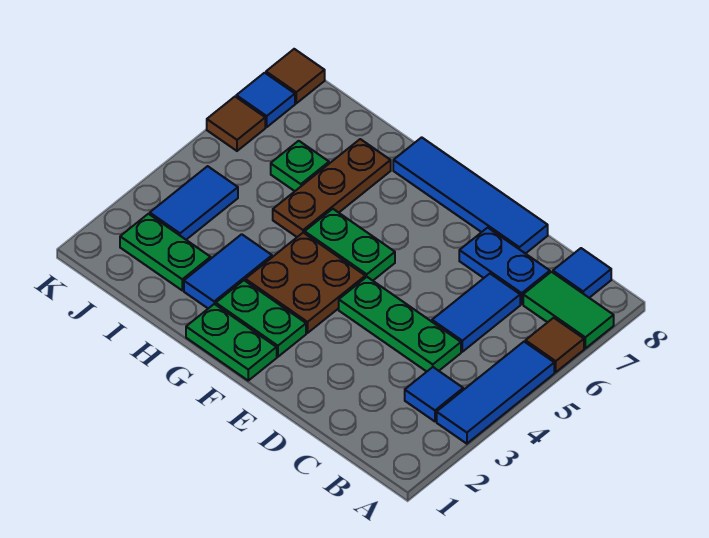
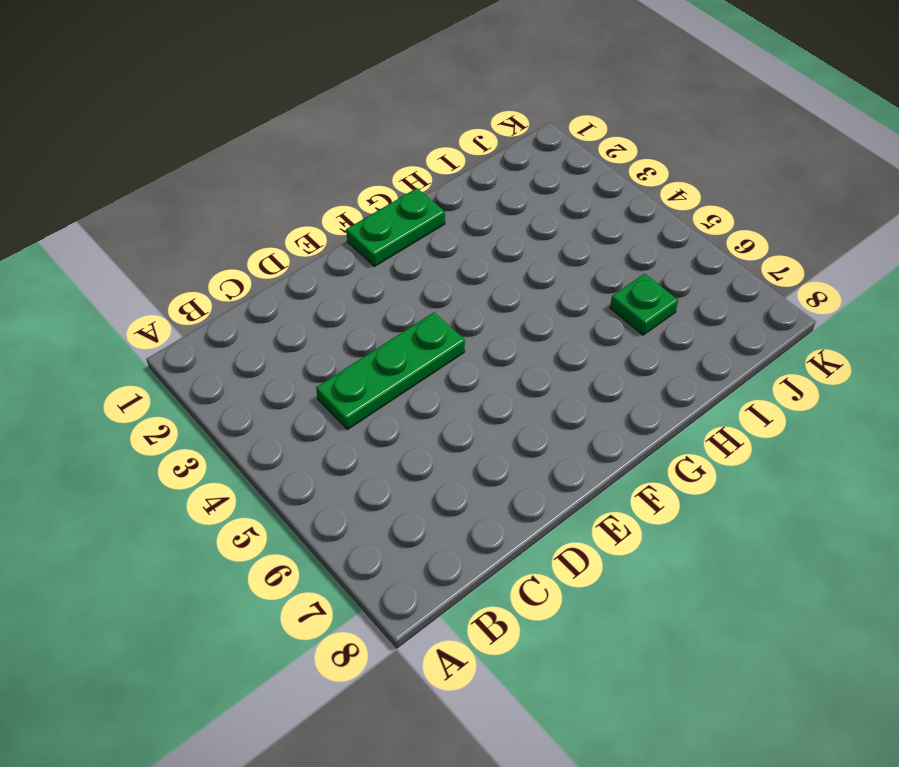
none -> blue 1x3 tile [437,342,554,444]
none -> brown 1x1 tile [525,318,584,372]
none -> green 1x2 tile [523,272,614,348]

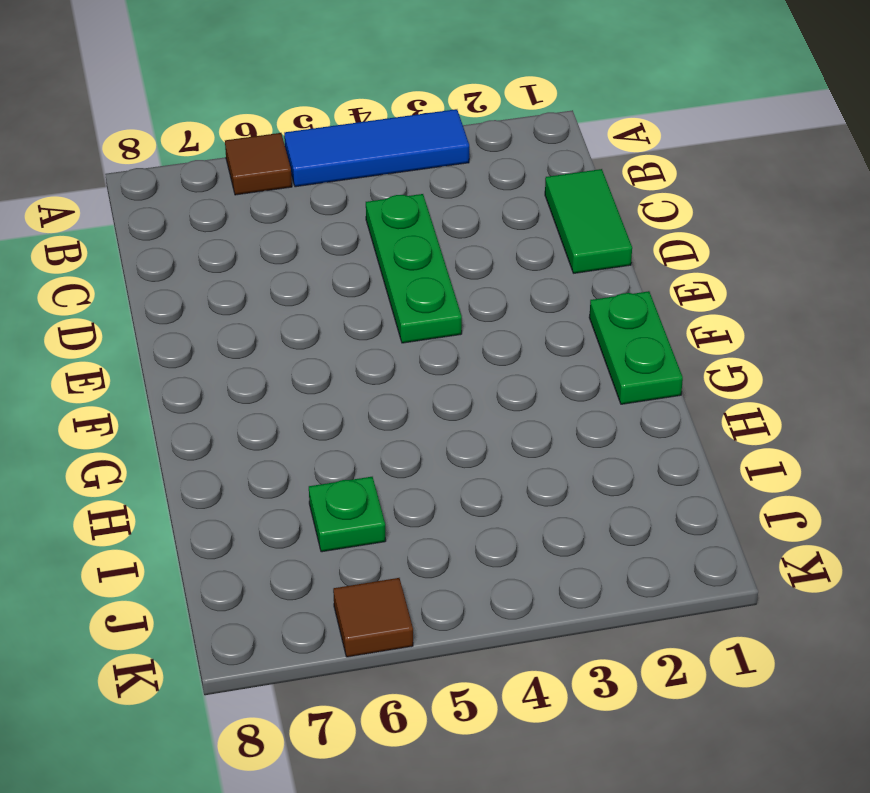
green 1x2 tile [545,169,632,273] -> green 1x2 tile moved to [523,272,614,348]
none -> blue 1x1 tile [405,367,463,421]
none -> blue 1x1 tile [553,248,611,298]
none -> blue 1x2 tile [432,274,520,352]

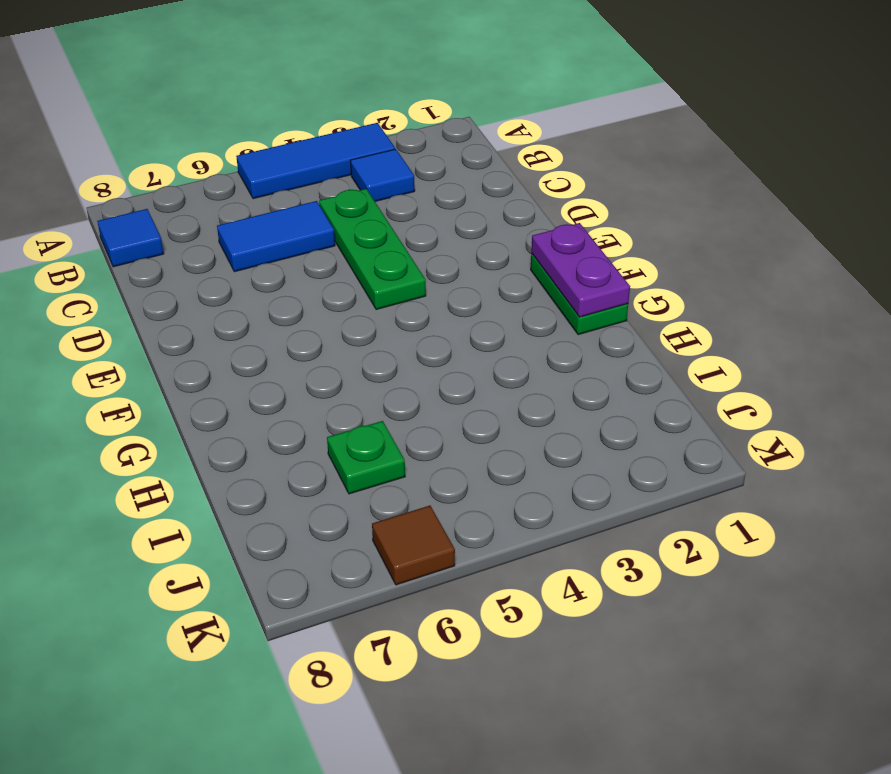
purple 1x2 plate [531,223,630,317] -> none
none -> brown 1x1 tile [525,318,584,372]
none -> green 1x2 tile [523,272,614,348]
none -> blue 1x2 plate [459,228,550,304]

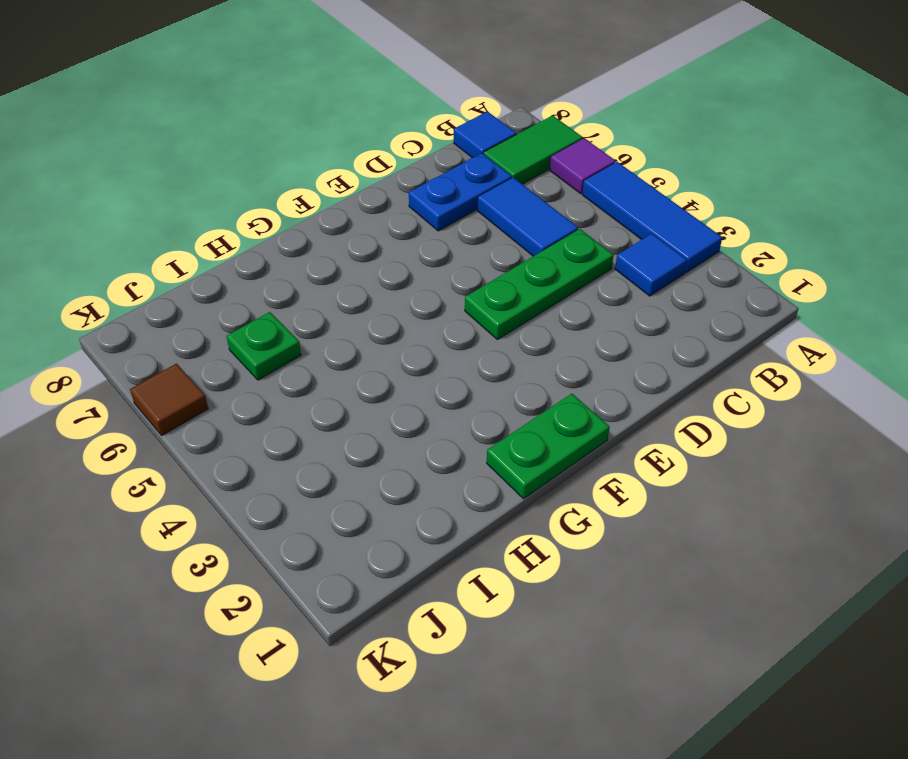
purple 1x1 tile [550,138,616,194] -> brown 1x1 tile [525,318,584,372]
none -> blue 1x4 tile [393,137,548,254]
none -> green 1x2 plate [216,280,306,357]
none -> brown 2x2 plate [245,233,365,333]

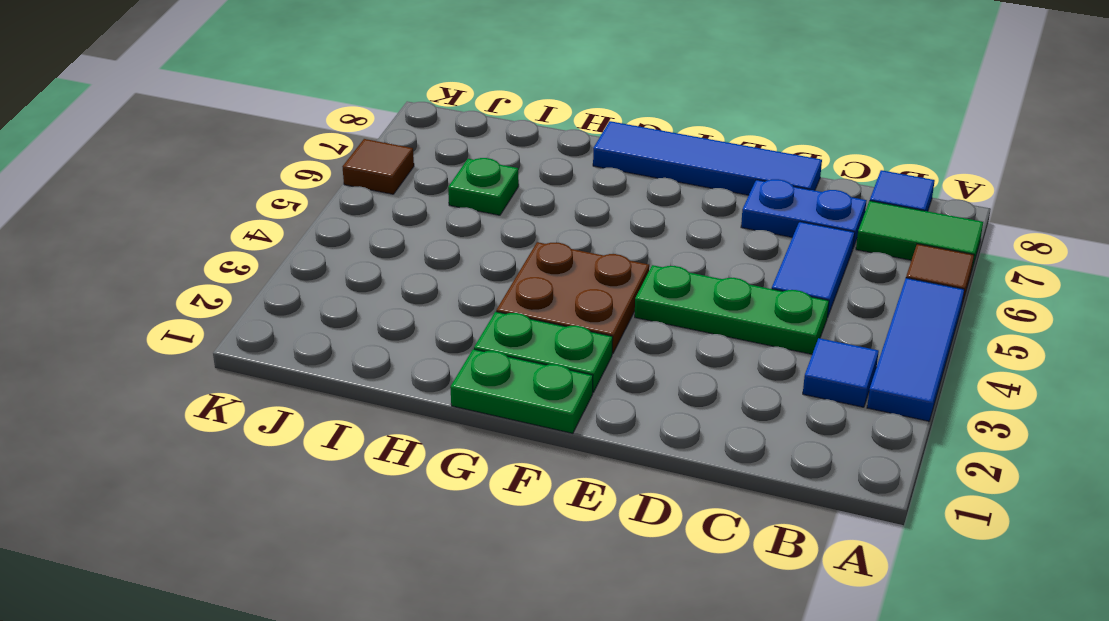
none -> green 1x2 plate [305,209,395,281]
none -> blue 1x2 tile [184,234,272,308]
none -> brown 1x3 plate [273,139,391,237]

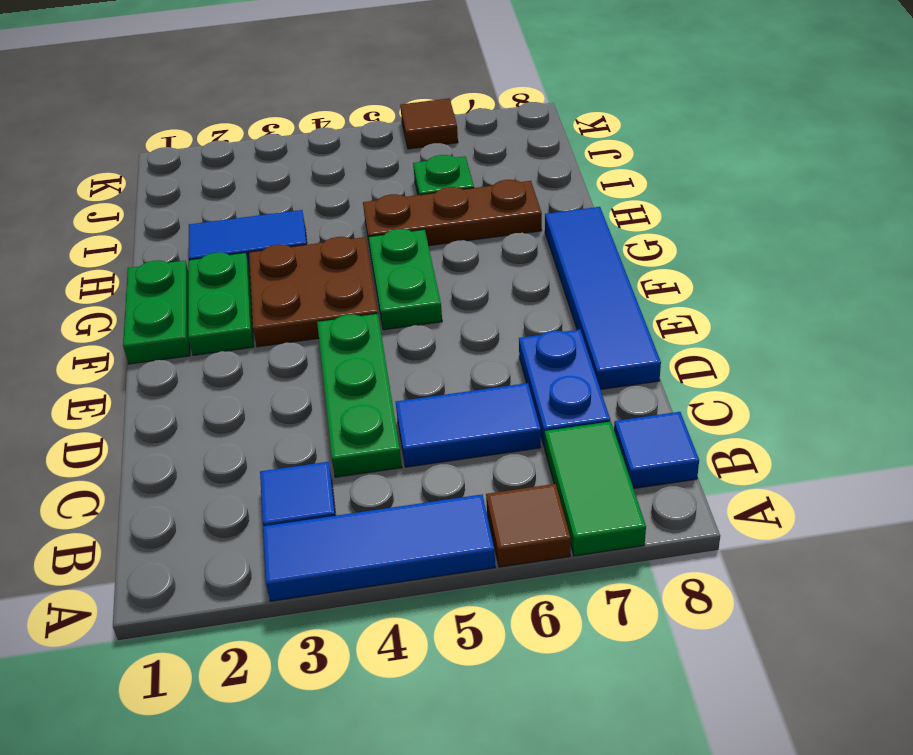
none -> green 1x2 plate [120,214,211,290]
none -> blue 1x2 tile [150,166,238,240]
none -> blue 1x1 tile [236,73,295,127]

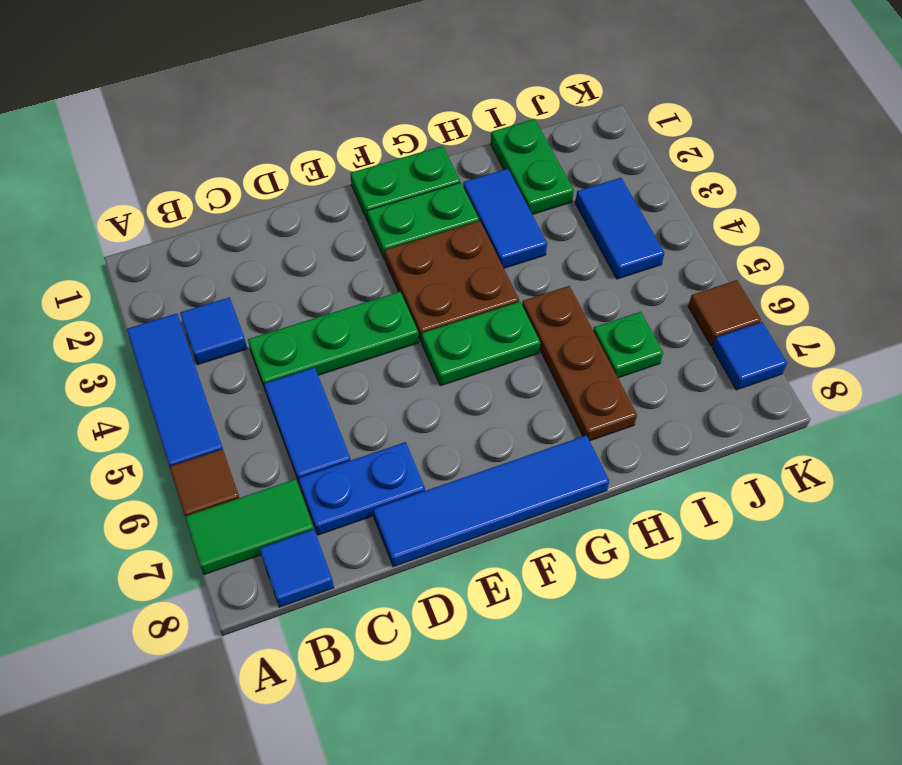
green 1x2 plate [491,119,574,214] -> green 1x2 plate turned to [120,214,211,290]
none -> brown 1x1 tile [266,49,325,103]

